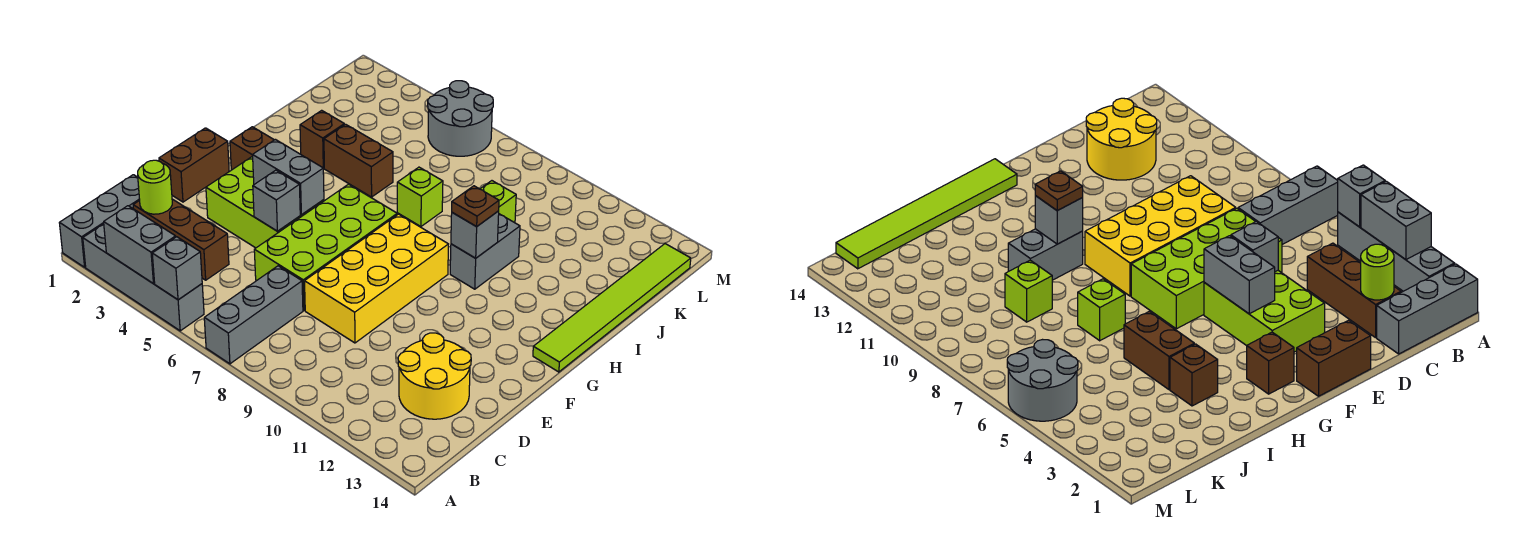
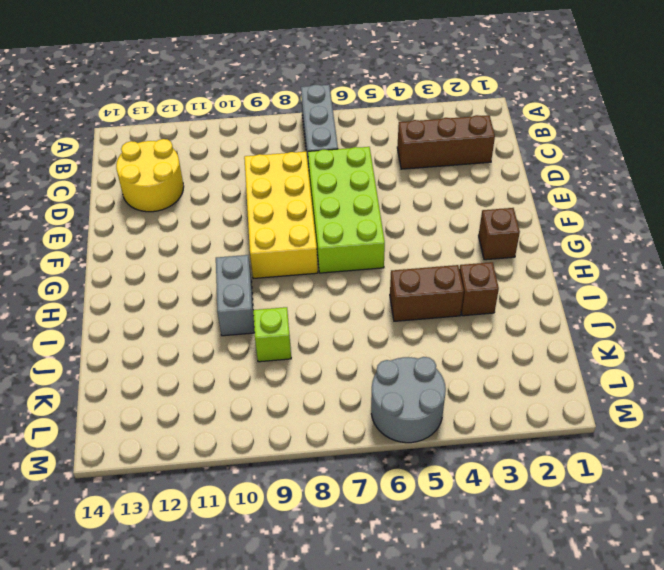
none -> grey 1x3 brick [60,175,140,267]
none -> grey 1x4 brick [83,224,204,331]
none -> brown 1x2 brick [159,128,229,202]

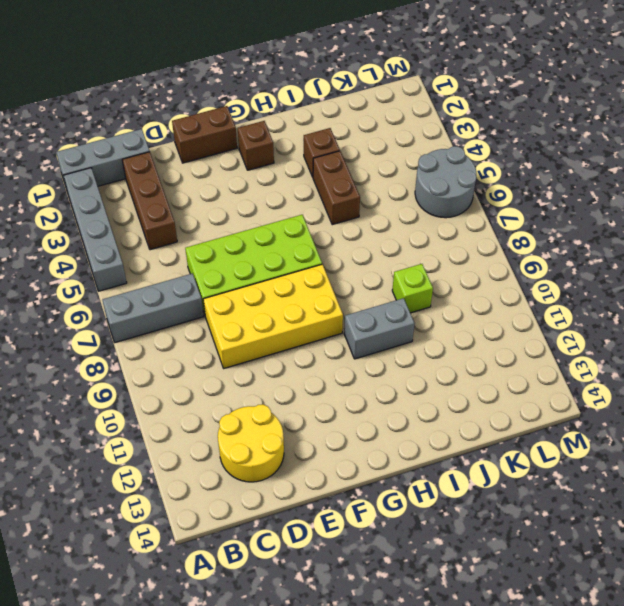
none -> lime 2x3 brick [206,156,324,248]
none -> lime 1x6 tile [533,244,691,372]
none -> lime 1x1 brick [397,167,443,227]

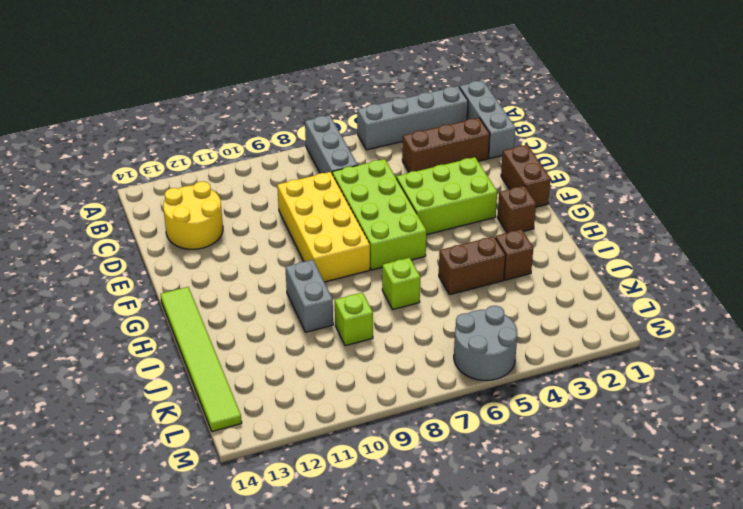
none -> grey 1x2 brick [104,206,176,284]
none -> grey 1x1 brick [152,237,202,300]
none -> lime 1x1 round brick [138,160,172,214]

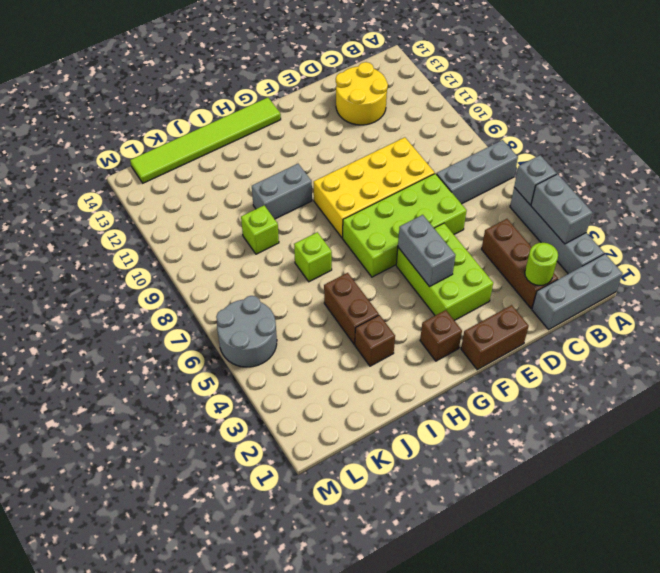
none -> grey 1x1 brick [253,170,300,231]
none -> grey 1x1 brick [451,211,499,258]
none -> brown 1x1 plate [452,186,499,227]

